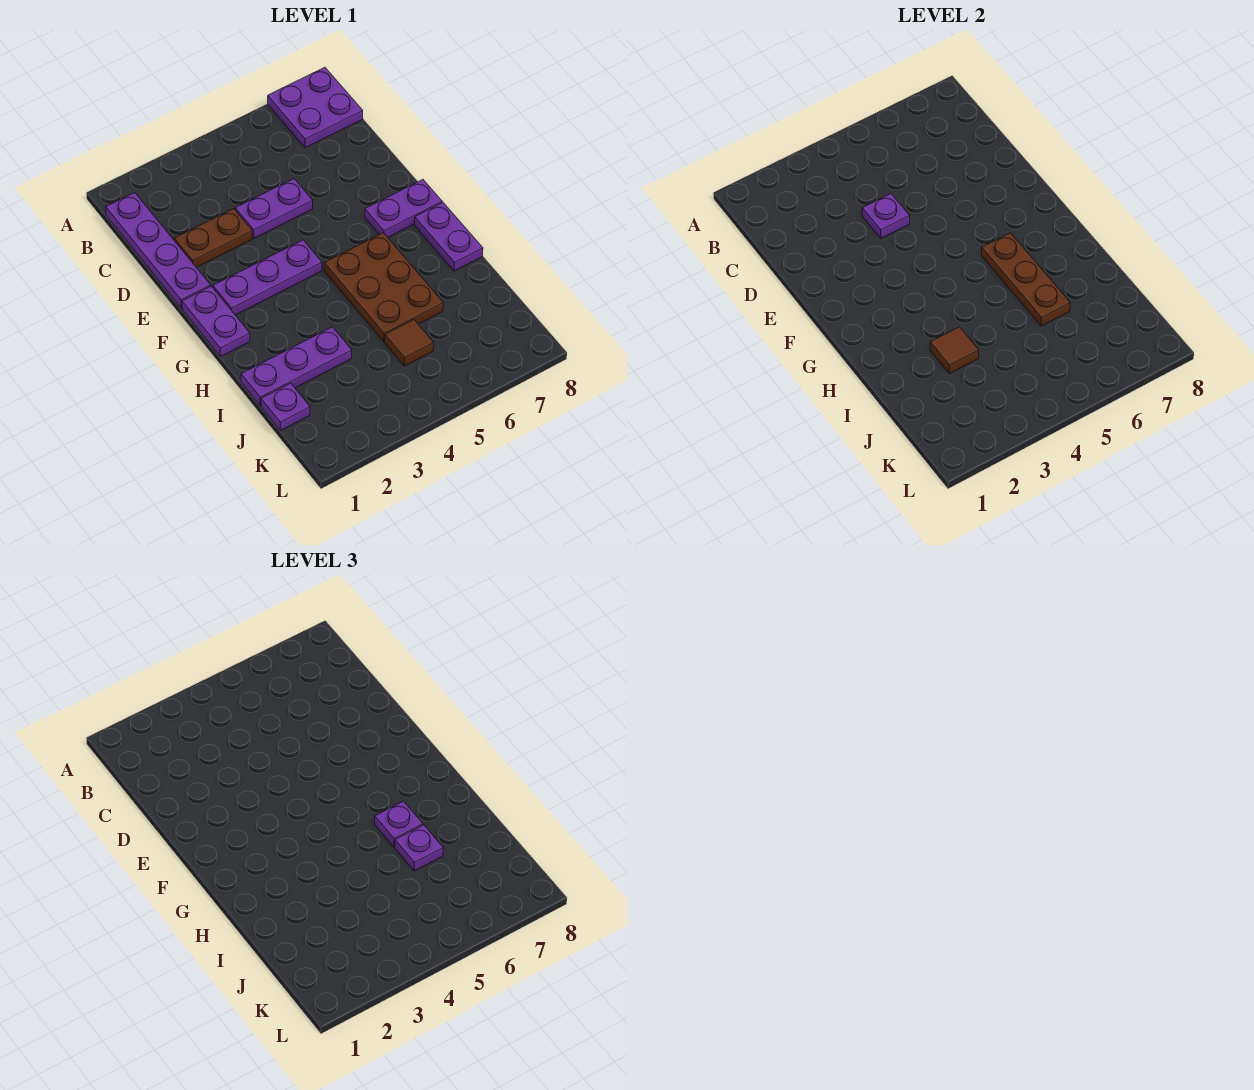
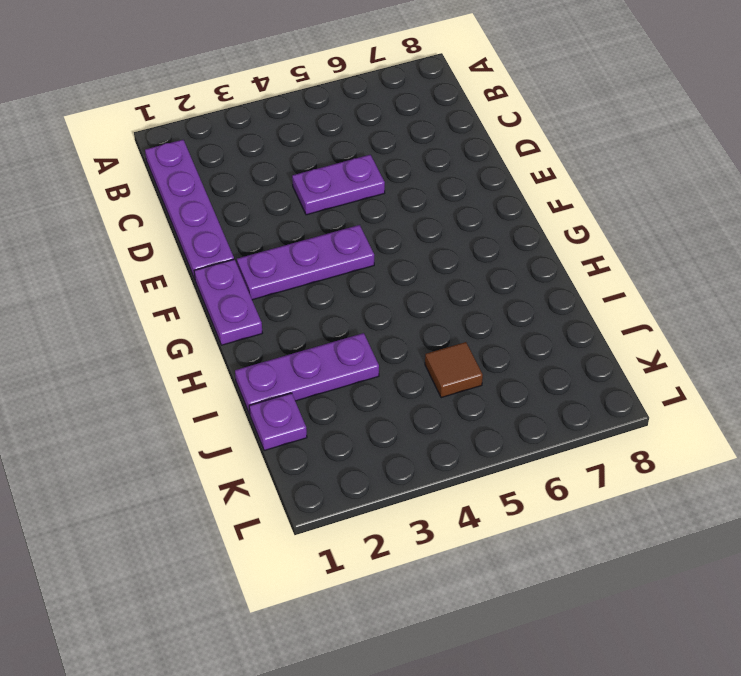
none -> purple 2x2 plate [268,67,363,148]
none -> brown 1x2 plate [174,209,252,267]
none -> purple 1x2 plate [365,180,442,237]

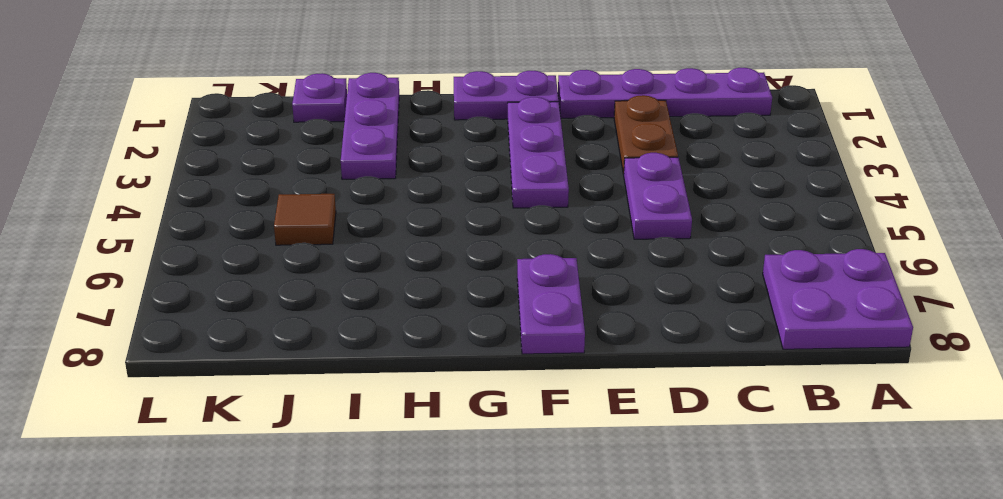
none -> brown 2x3 plate [324,233,443,342]
none -> purple 1x2 plate [415,203,483,271]
none -> purple 1x1 plate [862,194,910,238]

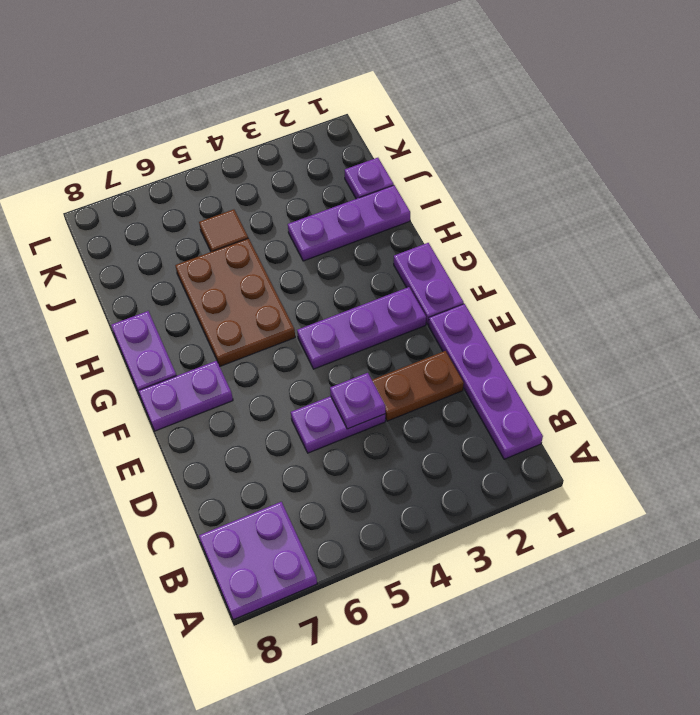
none -> brown 1x3 plate [982,233,1070,326]
none -> brown 1x1 tile [930,327,979,374]
none -> purple 1x1 plate [375,801,423,847]

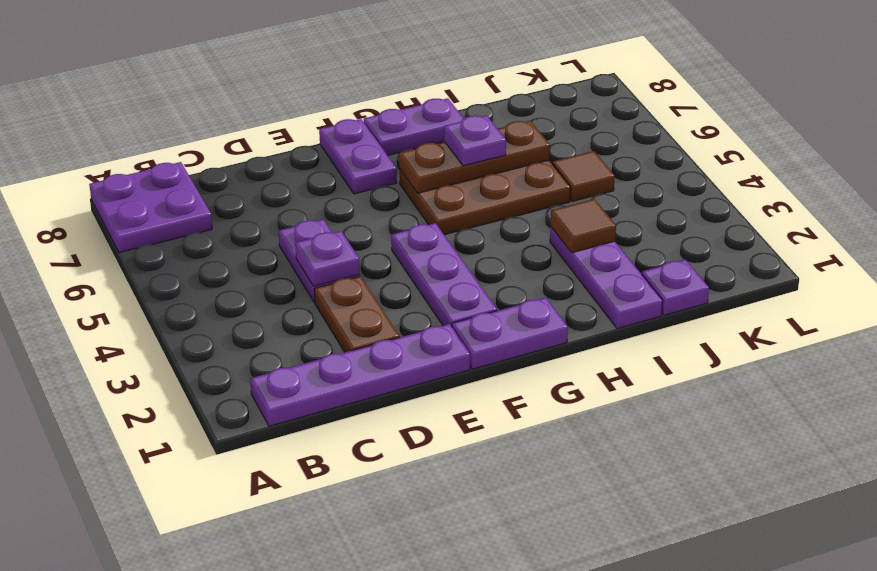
none -> purple 1x1 plate [395,825,443,871]

